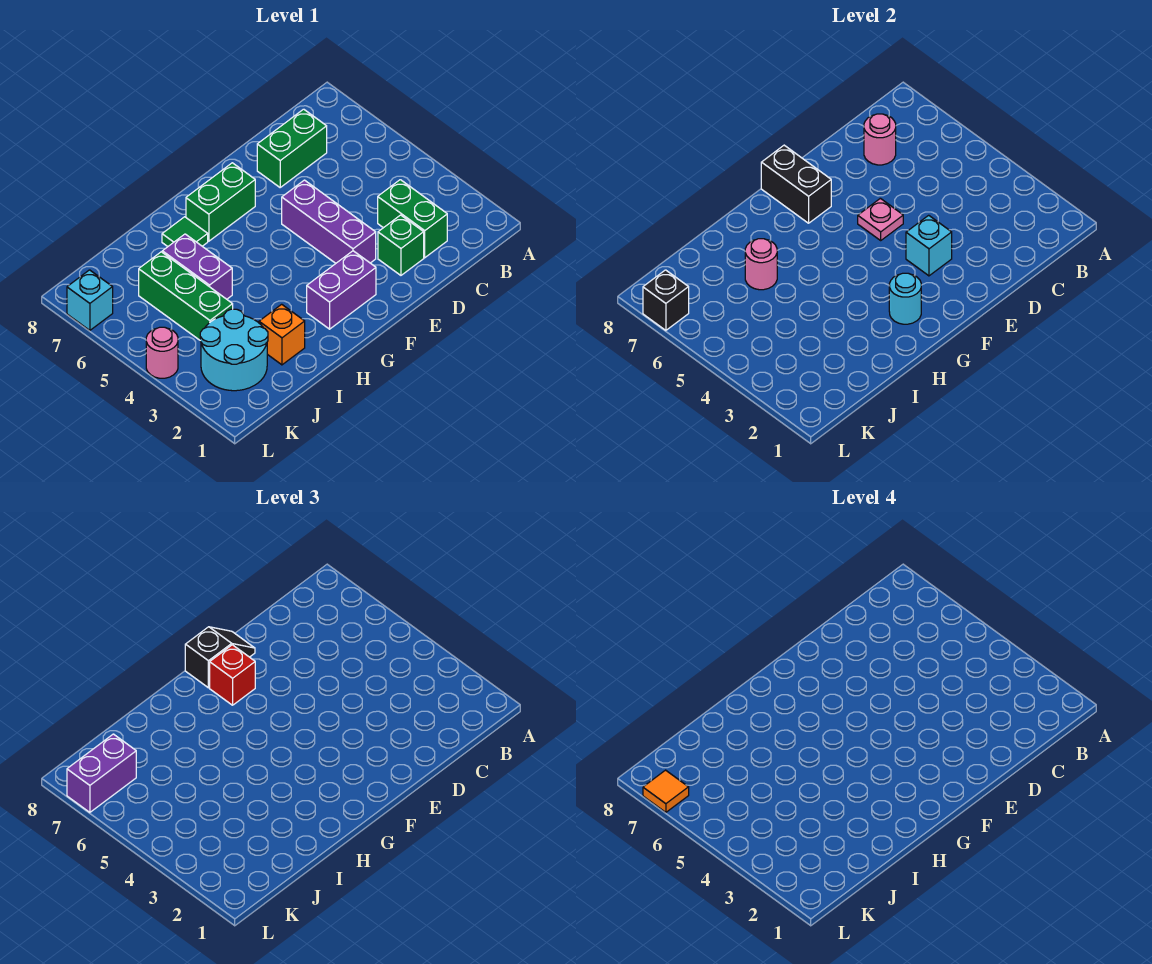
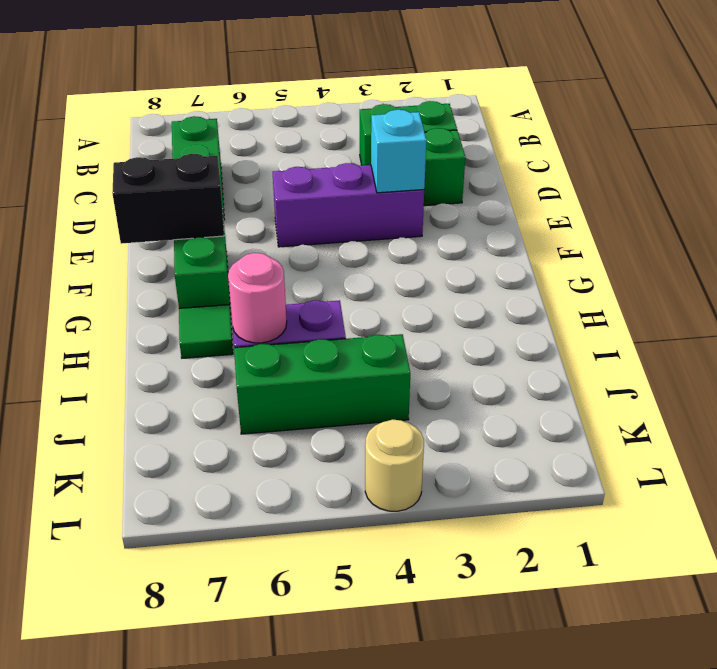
tan 1x1 round brick [365,419,424,511] -> pink 1x1 round brick [146,327,178,378]
none -> purple 1x2 brick [307,251,376,329]
none -> orange 1x1 brick [259,304,305,365]
none -> cyan 2x2 round brick [200,309,268,391]

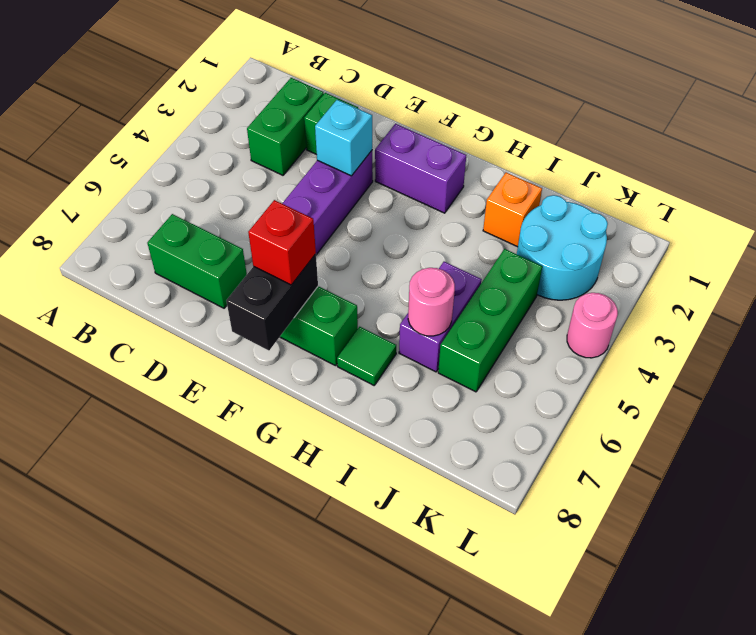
none -> cyan 1x1 brick [67,270,113,330]
none -> pink 1x1 round brick [864,114,896,165]
none -> pink 1x1 plate [858,198,903,240]

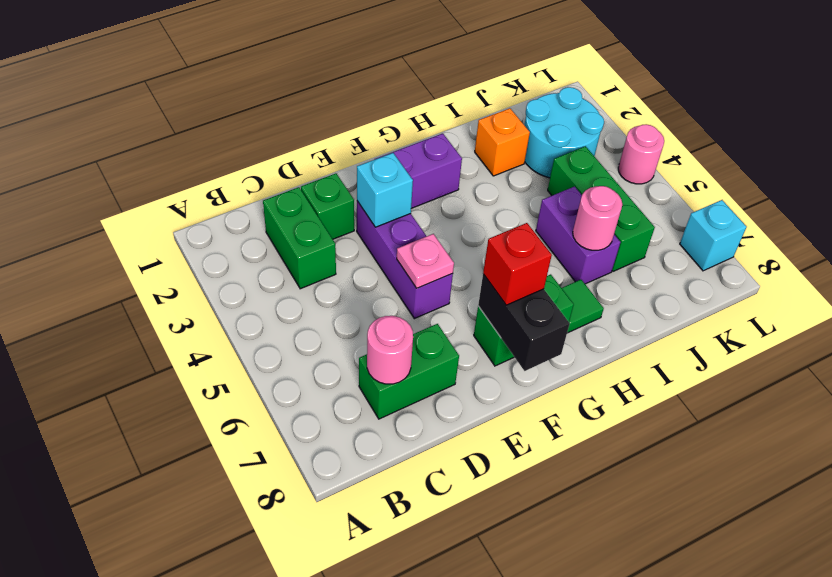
none -> cyan 1x1 round brick [889,273,921,324]
none -> black 1x1 brick [643,270,689,330]
none -> black 1x2 slope [185,627,255,688]

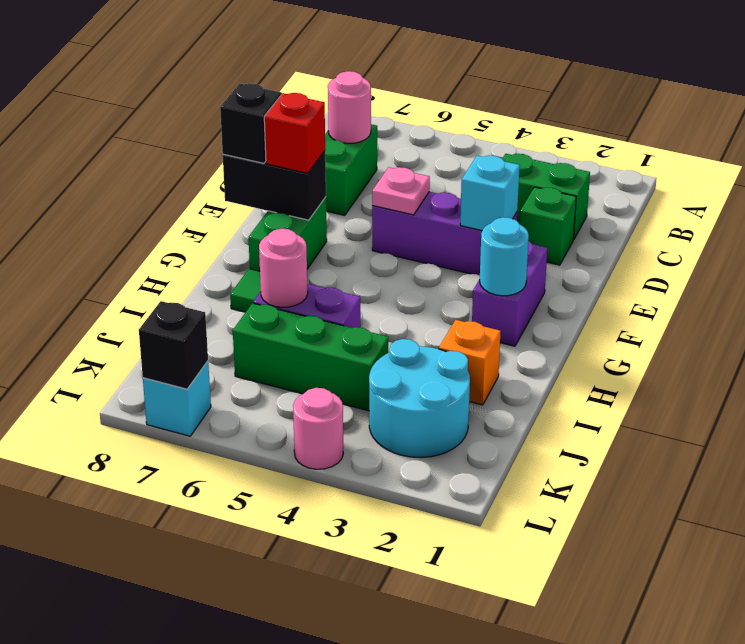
none -> purple 1x2 brick [67,734,136,812]
none -> orange 1x1 tile [643,770,689,812]

